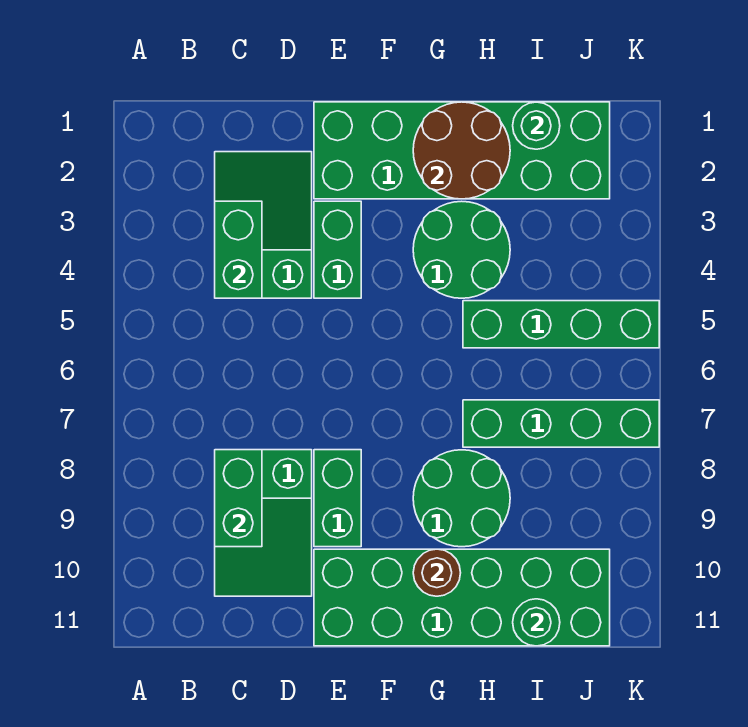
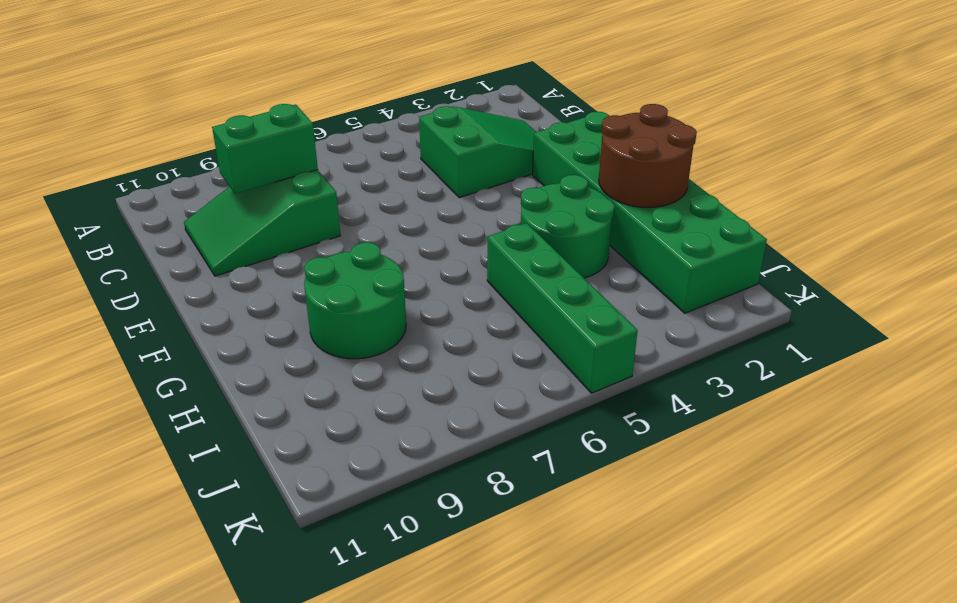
none -> green 1x2 brick [314,201,361,298]
none -> green 1x2 brick [314,450,361,547]
none -> green 2x6 brick [314,549,610,646]

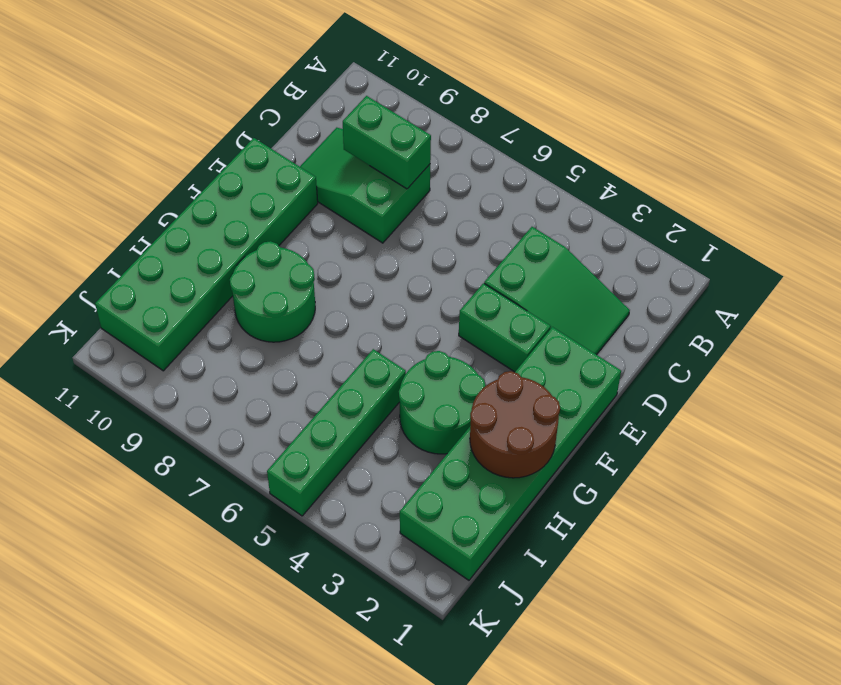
none -> green 1x2 brick [314,450,361,547]
none -> green 1x4 brick [463,400,659,447]
none -> green 1x2 brick [215,201,262,298]

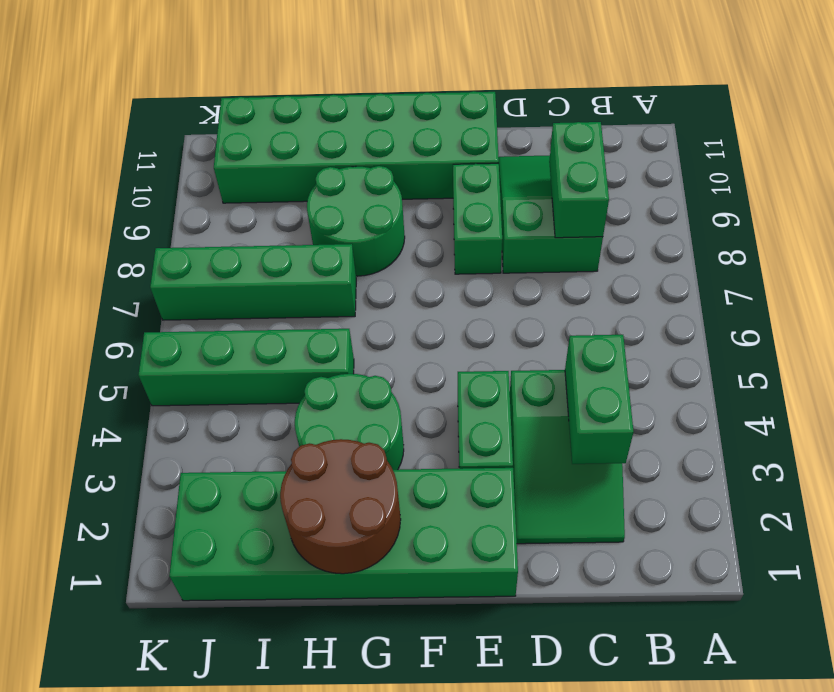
none -> brown 1x1 round brick [413,549,461,596]
none -> green 1x1 round brick [513,102,560,149]
none -> green 1x1 round brick [513,599,560,646]

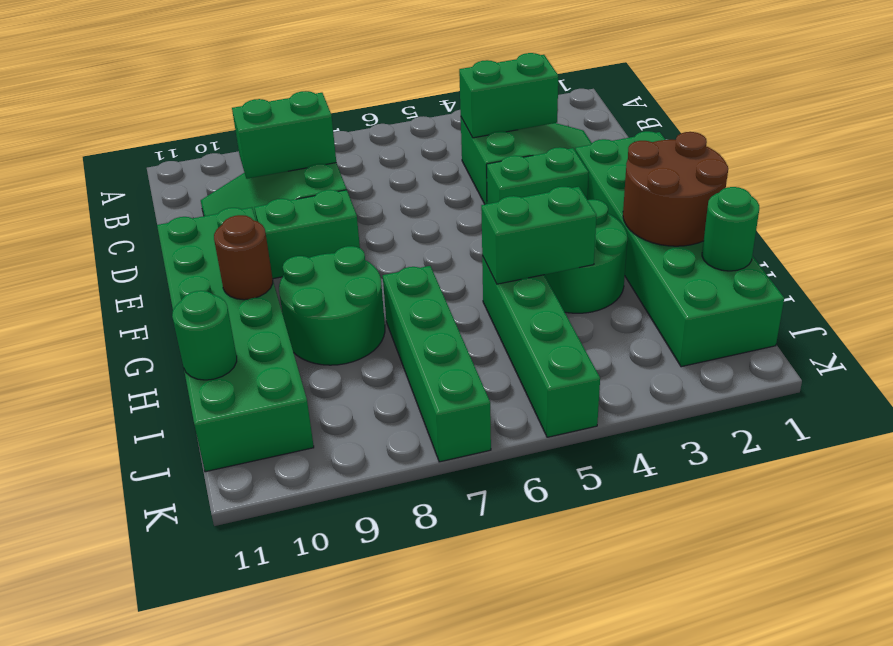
green 1x2 brick [481,187,596,284] -> none

